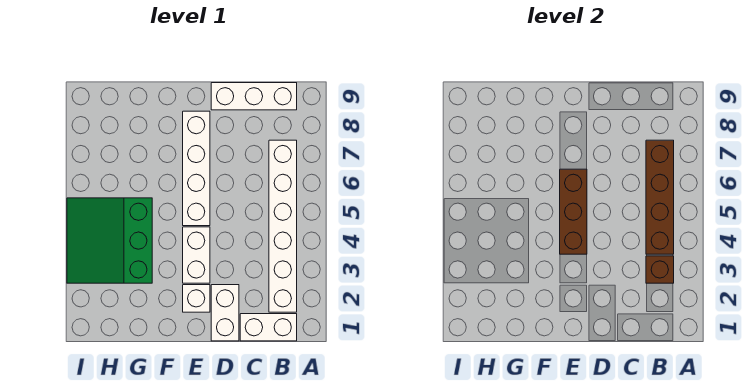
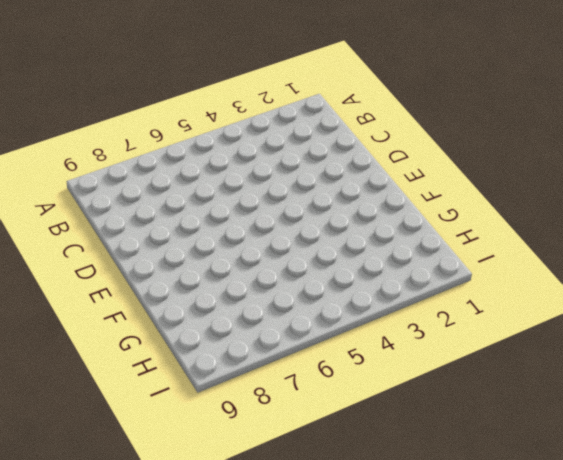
none -> white 1x2 brick [240,314,297,341]
none -> white 1x6 brick [269,140,297,312]

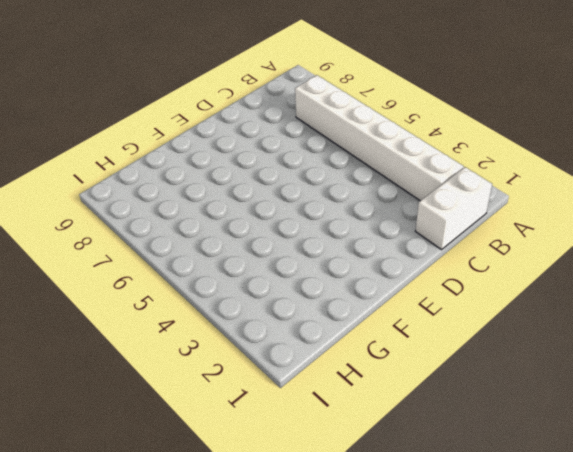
none -> white 1x3 brick [211,83,297,110]
none -> white 1x2 brick [211,285,239,341]

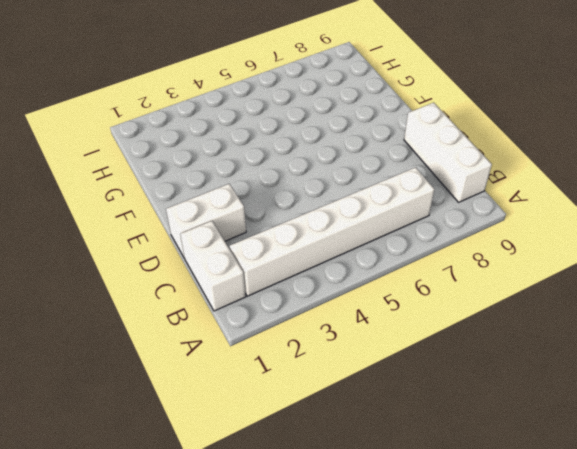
none -> white 1x1 brick [183,285,210,312]
none -> white 1x2 brick [183,227,210,283]

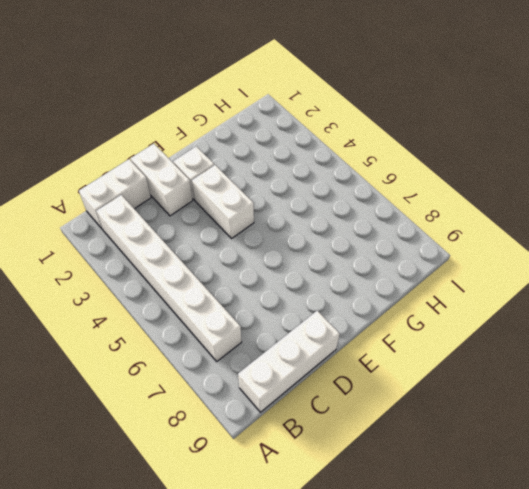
none -> white 1x4 brick [183,111,210,226]
none -> green 3x3 slope [67,198,152,283]

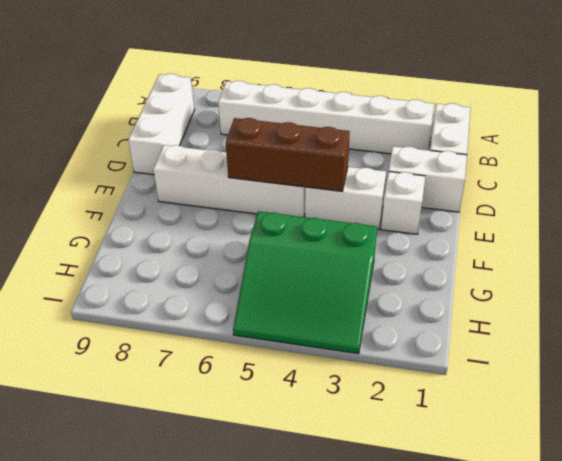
none -> brown 1x1 brick [646,256,674,283]
none -> brown 1x4 brick [646,140,674,254]

